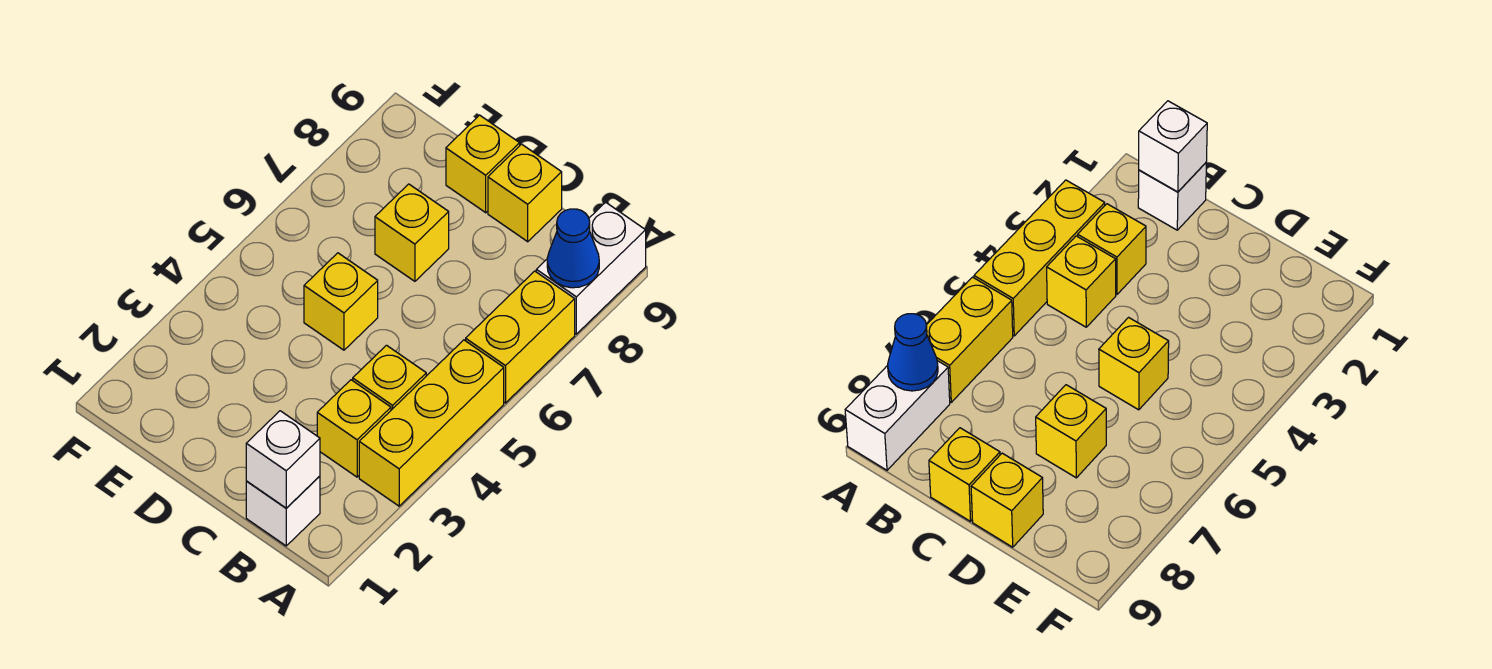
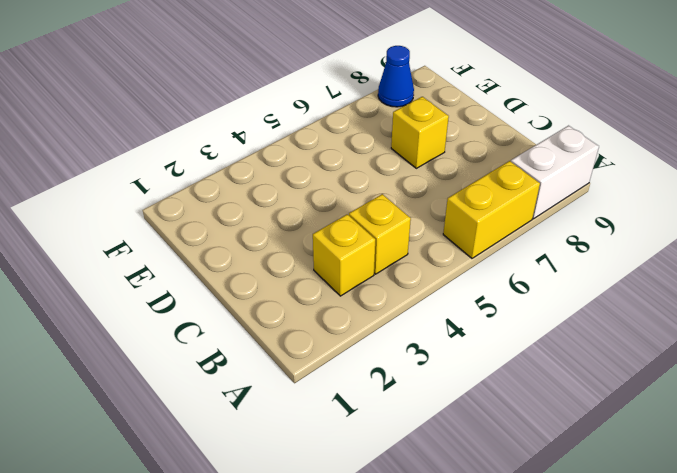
blue 1x1 cone [378,46,414,107] -> blue 1x1 cone moved to [547,209,599,288]
none -> yellow 1x3 brick [359,340,504,506]
none -> white 1x1 brick [246,476,320,546]
none -> yellow 1x1 brick [488,144,562,242]

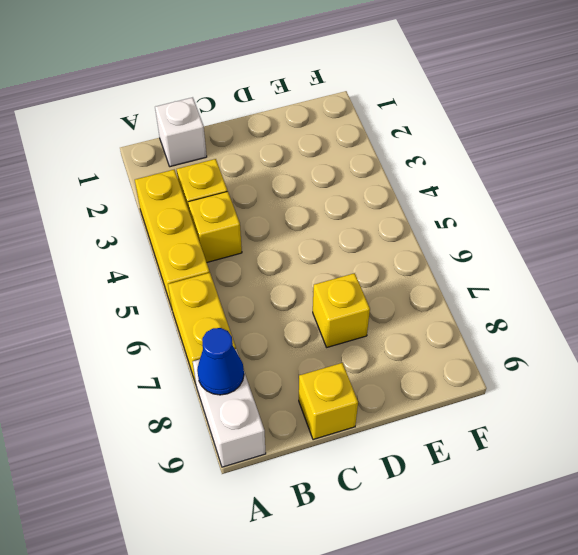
none -> yellow 1x1 brick [304,253,378,350]
none -> yellow 1x1 brick [446,115,520,213]
none -> white 1x1 brick [246,411,320,508]

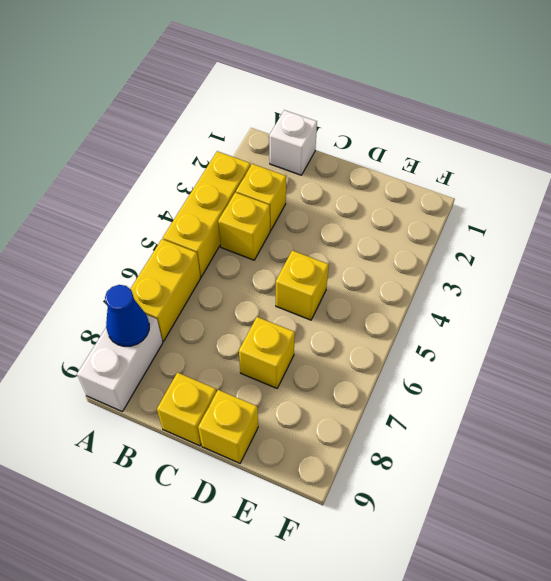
none -> white 1x1 brick [246,411,320,508]

